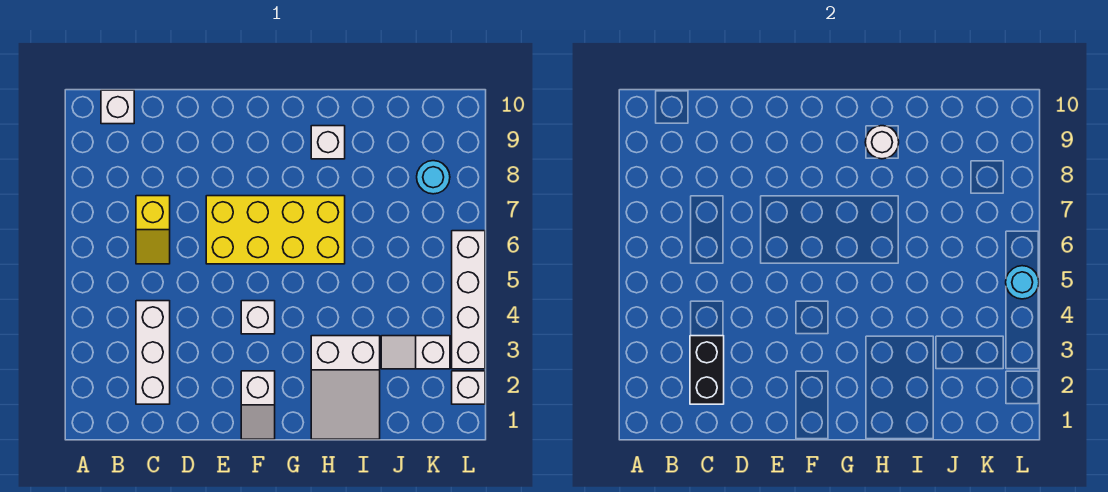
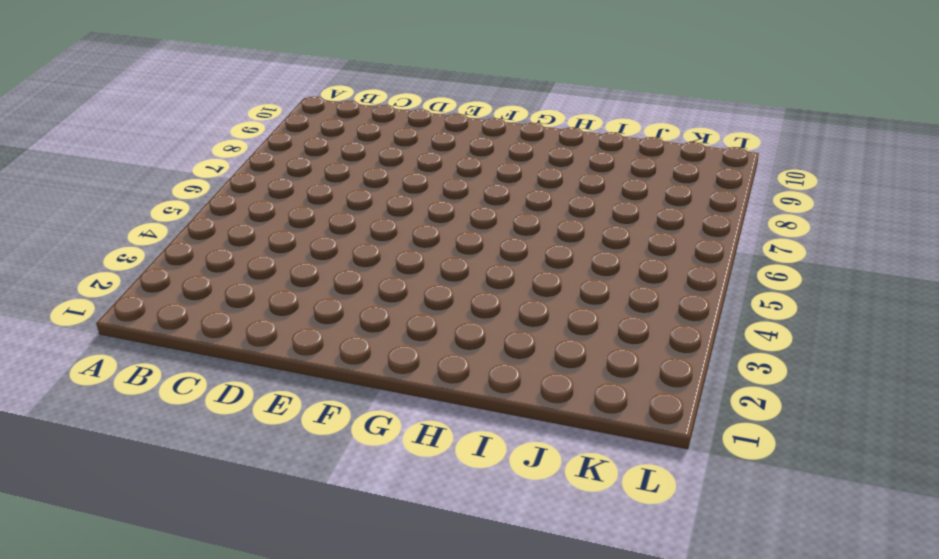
none -> white 1x1 brick [101,90,134,124]
none -> white 1x3 brick [136,301,170,404]
none -> yellow 1x2 slope [136,196,170,264]

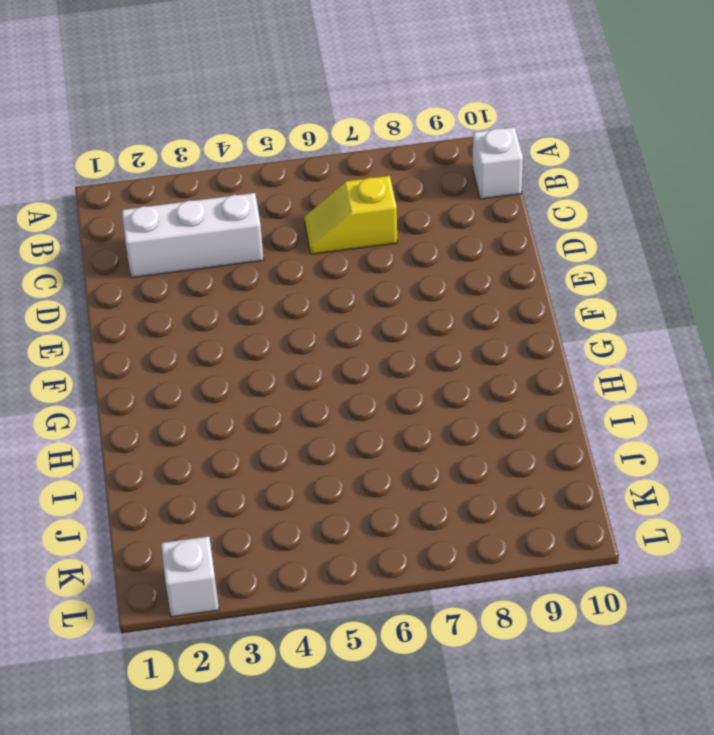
none -> yellow 2x4 brick [206,196,345,264]
none -> white 1x2 slope [241,371,275,439]
none -> white 1x1 brick [241,301,275,334]

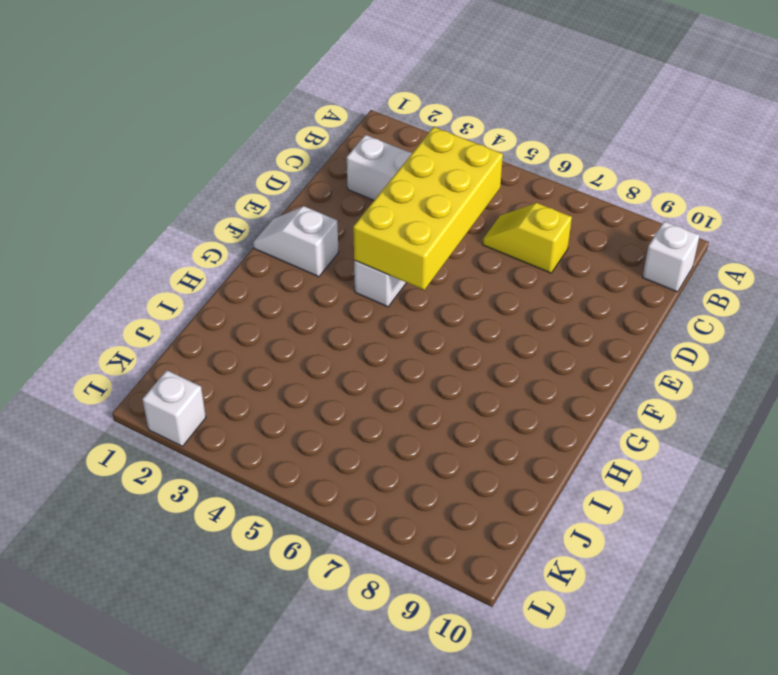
yellow 2x4 brick [353,127,503,290] -> yellow 2x4 brick moved to [206,196,345,264]
none -> white 2x3 slope [311,336,380,439]
none -> white 1x1 brick [311,126,345,159]
none -> white 1x2 slope [381,336,450,369]

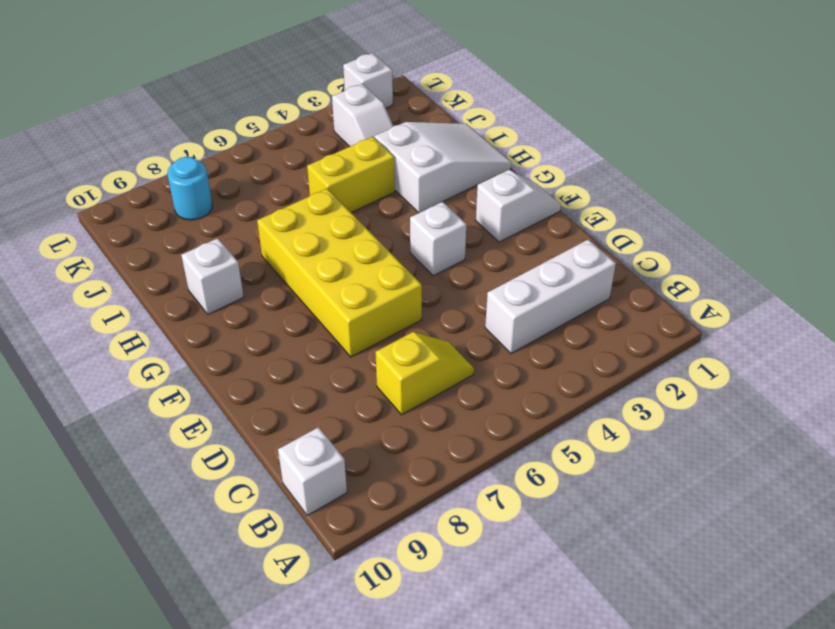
yellow 1x2 brick [307,137,395,213] -> none
none -> white 1x4 brick [452,231,485,369]
none -> black 1x2 brick [690,336,724,404]
none -> white 1x1 round brick [865,126,899,159]

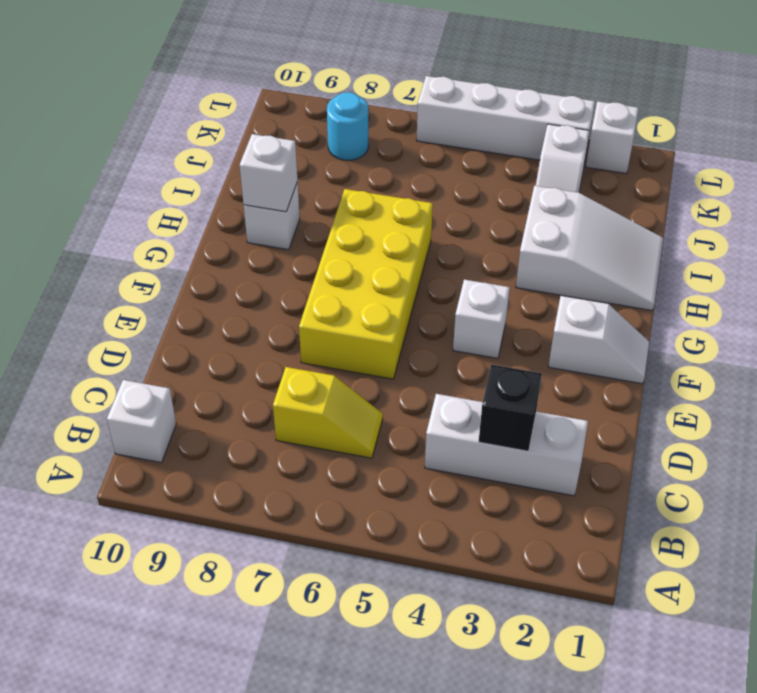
black 1x1 brick [479,364,542,451] -> black 1x2 brick [690,336,724,404]
white 1x1 brick [240,134,298,212] -> white 1x1 round brick [865,126,899,159]
none -> cyan 1x1 round brick [1006,266,1039,299]

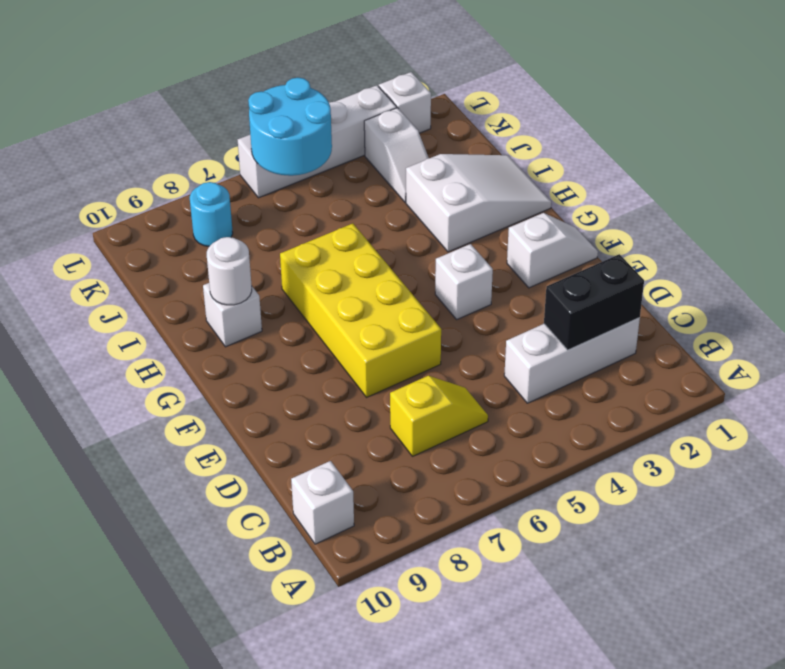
cyan 2x2 round brick [248,78,332,176] -> cyan 1x1 round brick [1006,266,1039,299]

